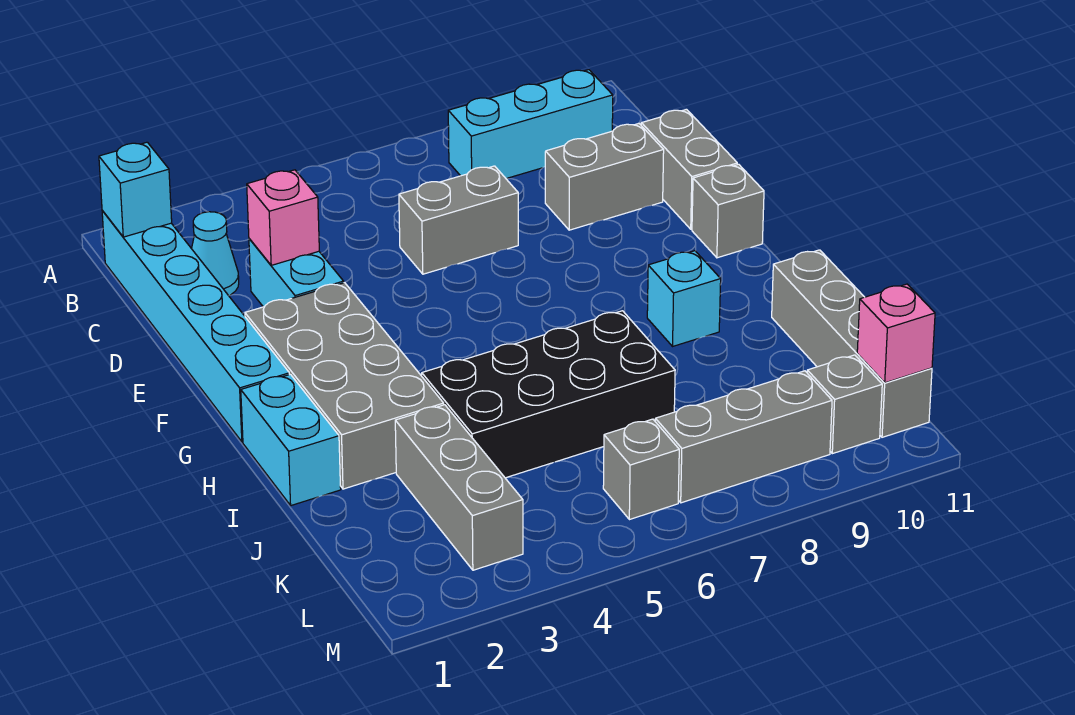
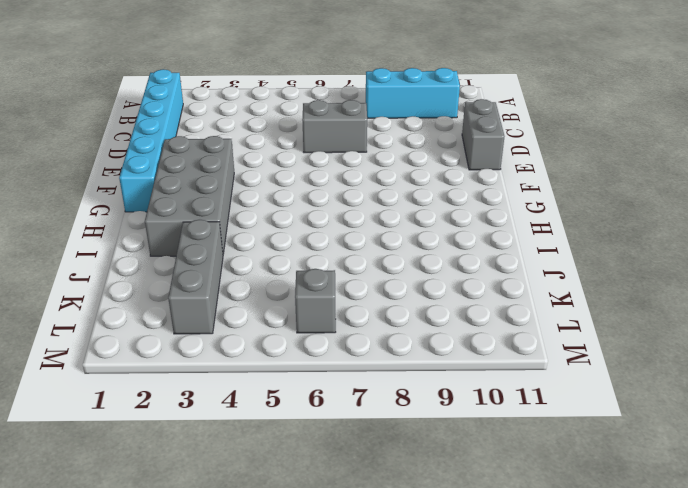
none -> cyan 1x1 cone [192,212,239,296]
none -> cyan 1x2 brick [249,239,344,307]
none -> grey 1x2 brick [545,124,664,230]

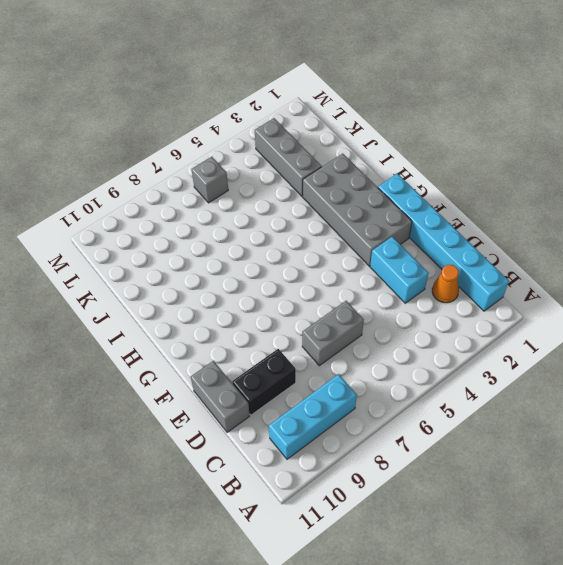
orange 1x1 cone [432,265,459,303] -> cyan 1x1 cone [192,212,239,296]
black 1x2 brick [232,349,296,415] -> grey 1x2 brick [545,124,664,230]
none -> grey 1x1 brick [692,164,764,258]
none -> cyan 1x2 brick [241,374,341,505]
none -> cyan 1x1 brick [647,251,721,346]

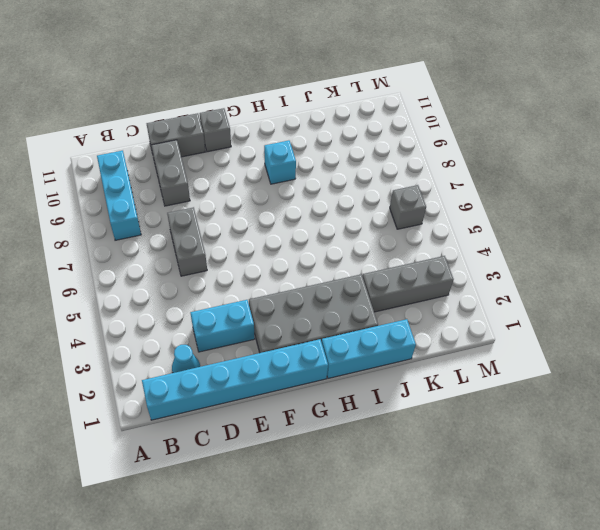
cyan 1x3 brick [322,319,416,378] -> cyan 1x2 brick [241,374,341,505]
none -> black 2x4 brick [422,311,675,478]
none -> grey 1x4 brick [772,250,932,437]
none -> grey 1x3 brick [655,371,832,503]

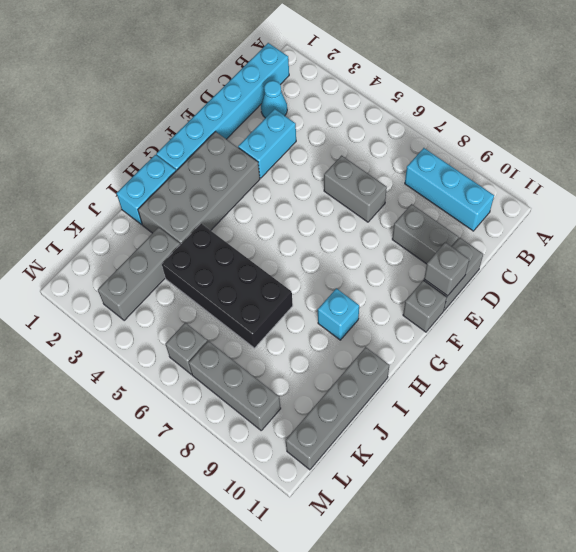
grey 1x1 brick [424,242,469,296] -> grey 1x1 brick moved to [807,355,882,454]
none -> cyan 1x1 brick [99,142,172,237]
none -> pink 1x1 brick [247,170,319,265]
none -> pink 1x1 brick [857,284,935,383]

